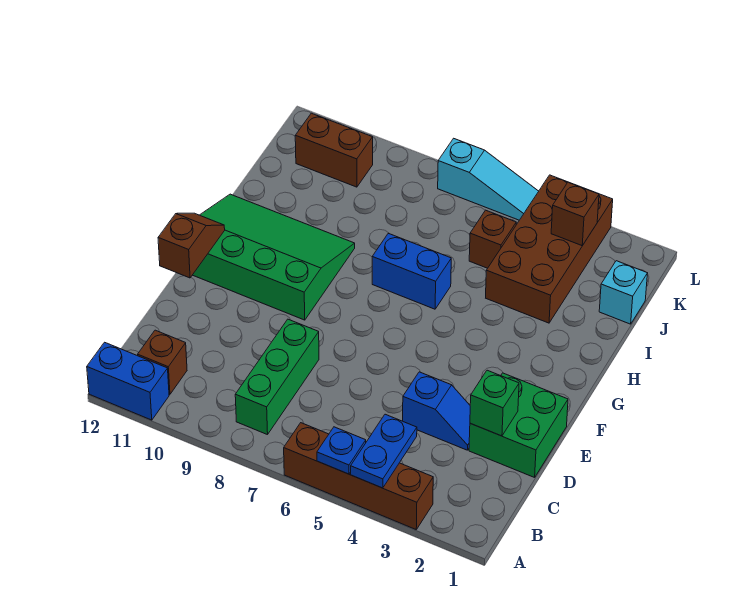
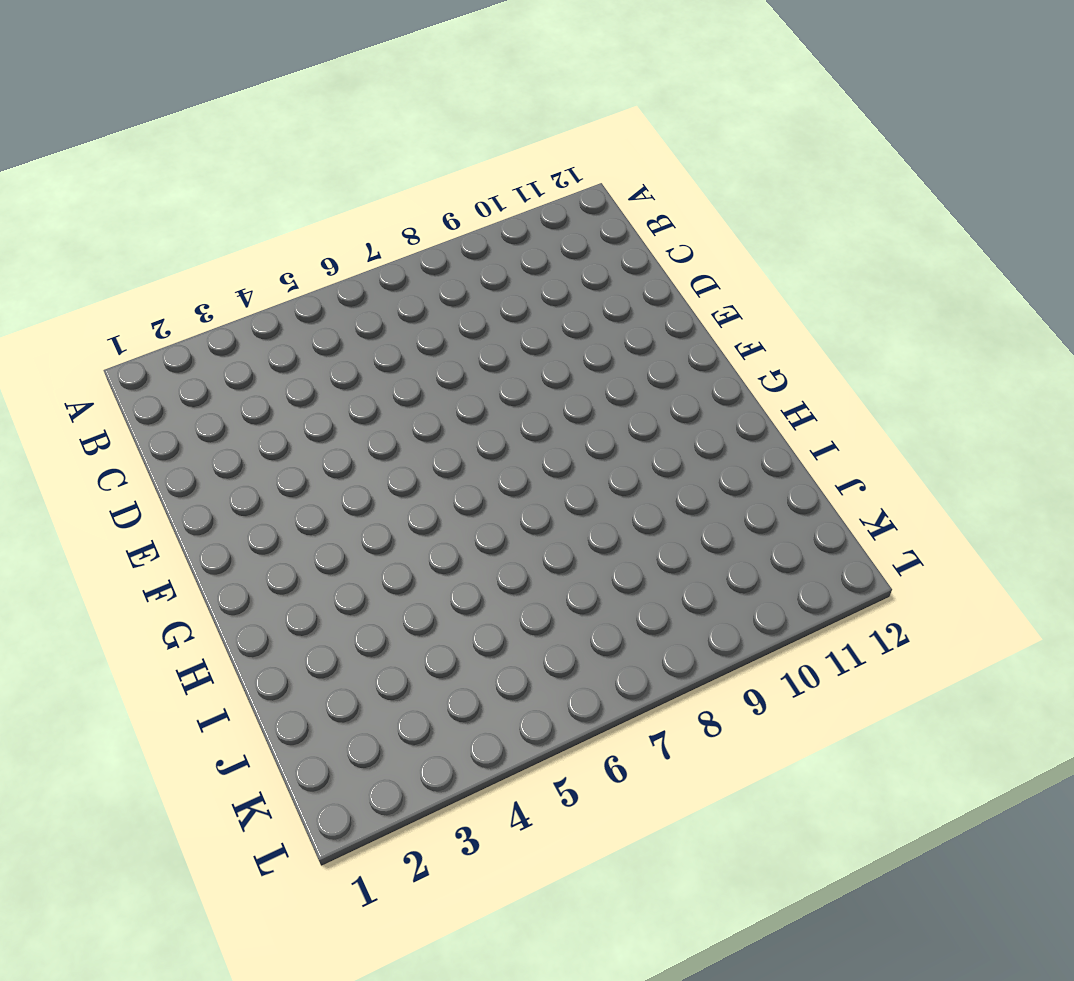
none -> brown 1x4 brick [284,423,433,529]
none -> blue 1x2 brick [87,342,169,420]
none -> green 1x3 brick [235,319,319,435]

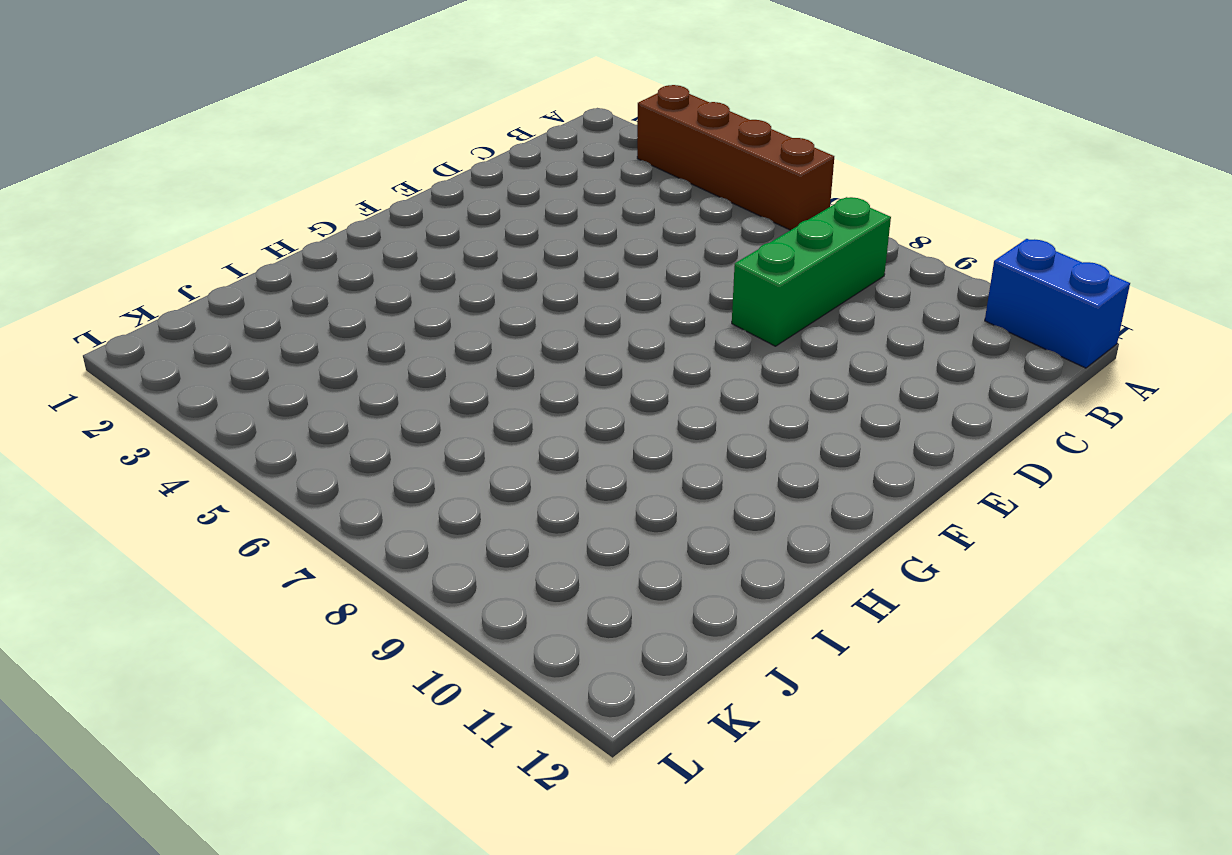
none -> brown 1x1 brick [138,330,187,394]
none -> green 2x2 brick [469,373,568,477]
none -> blue 1x2 slope [403,372,470,450]

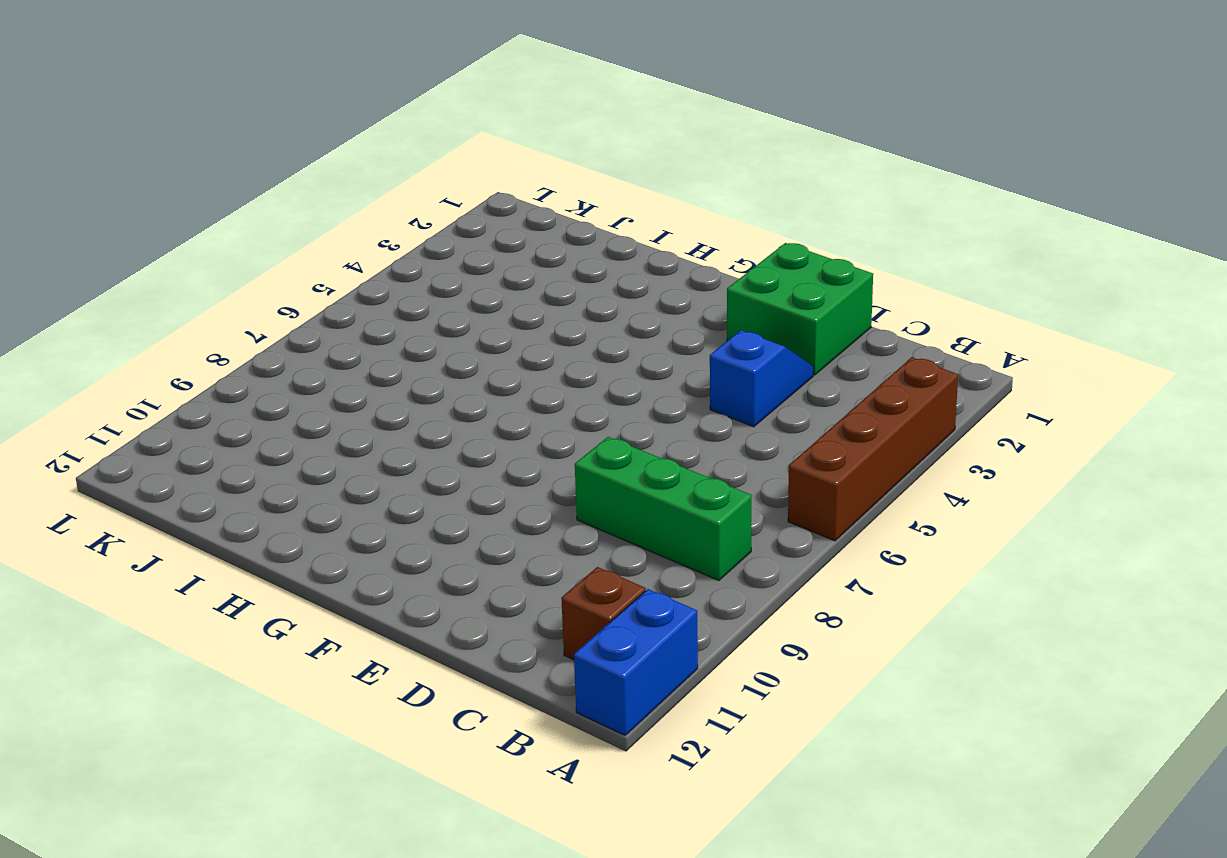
none -> green 3x4 slope [193,194,355,320]
none -> blue 1x2 brick [372,233,451,309]
none -> brown 2x4 brick [486,175,613,323]

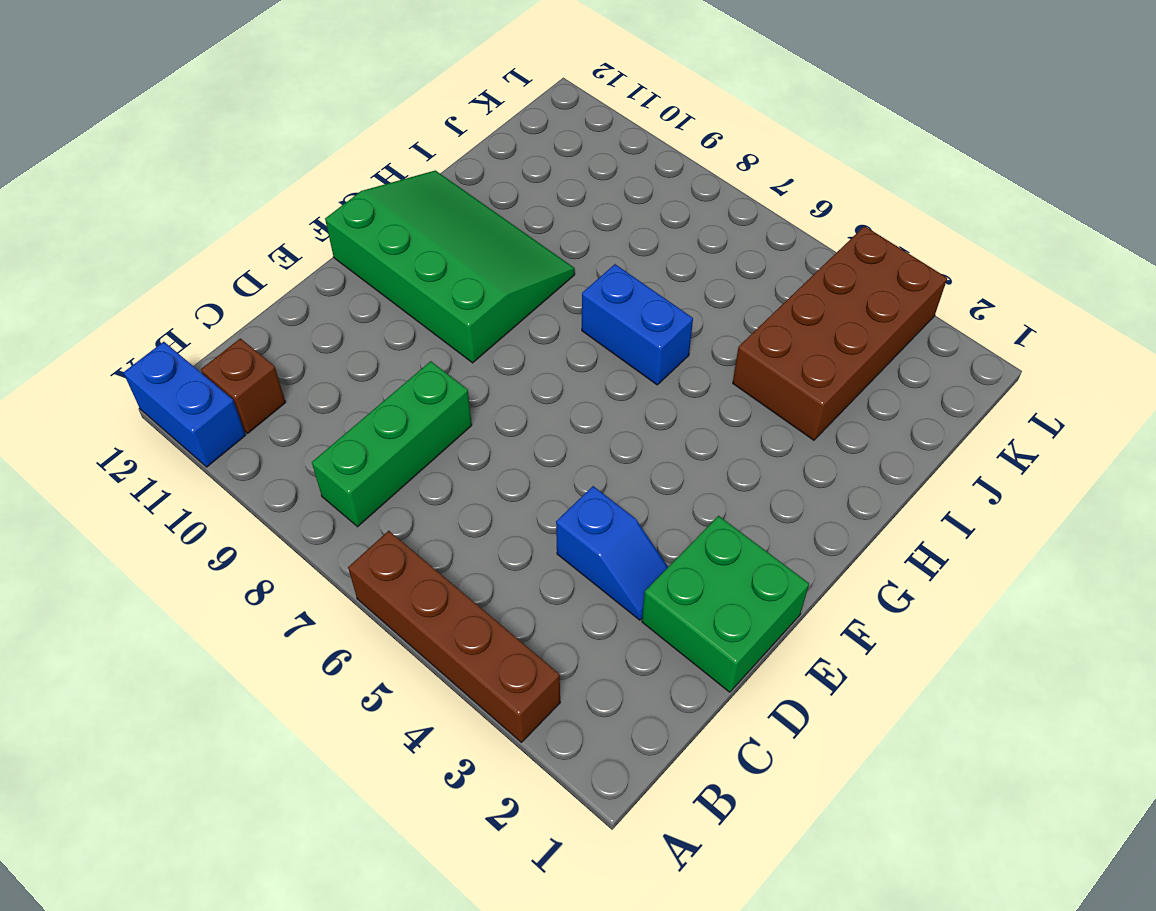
none -> cyan 1x1 brick [599,261,648,324]
none -> brown 1x1 brick [469,210,516,268]
none -> brown 1x2 brick [295,113,373,187]

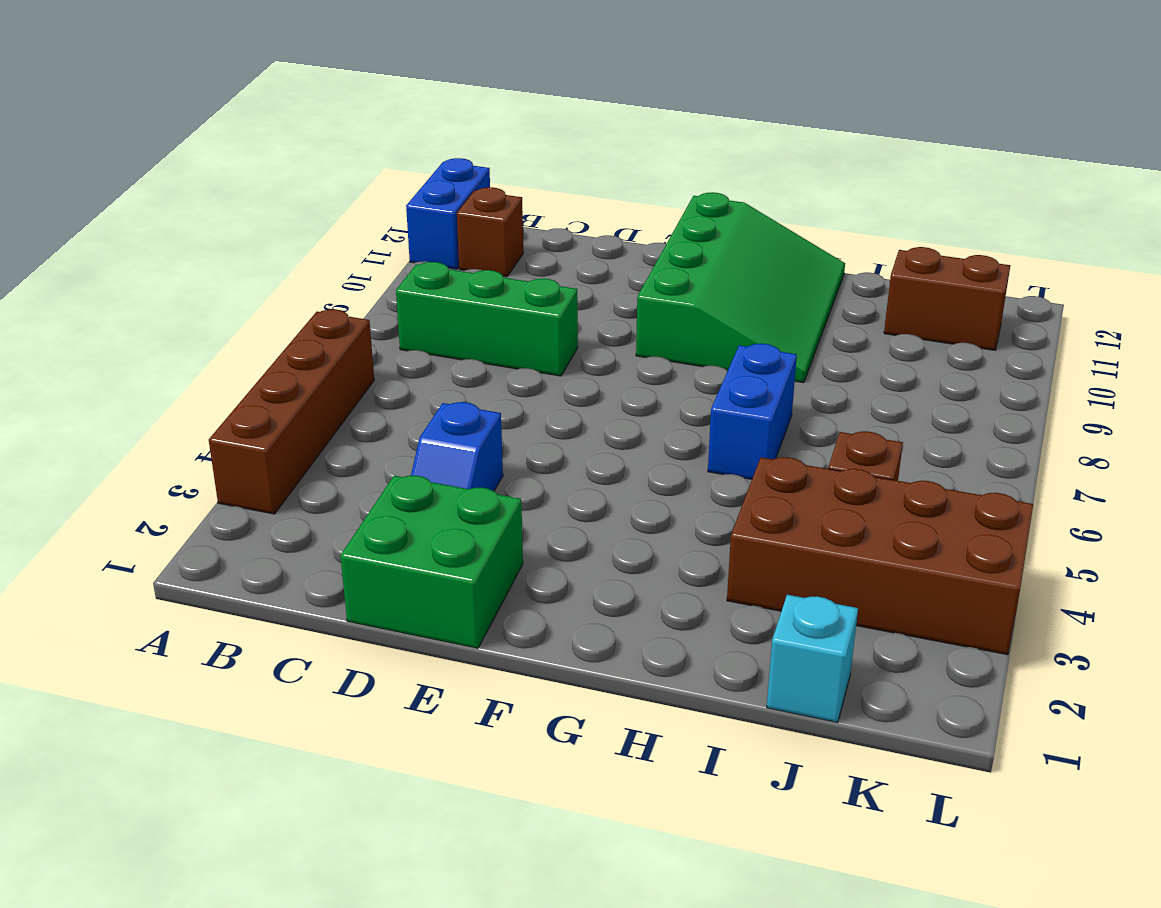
brown 1x2 brick [884,247,1010,350] -> brown 1x2 brick turned to [295,113,373,187]
none -> cyan 1x3 slope [438,138,539,220]
none -> blue 1x2 plate [351,414,417,488]
none -> blue 1x1 plate [317,427,366,474]

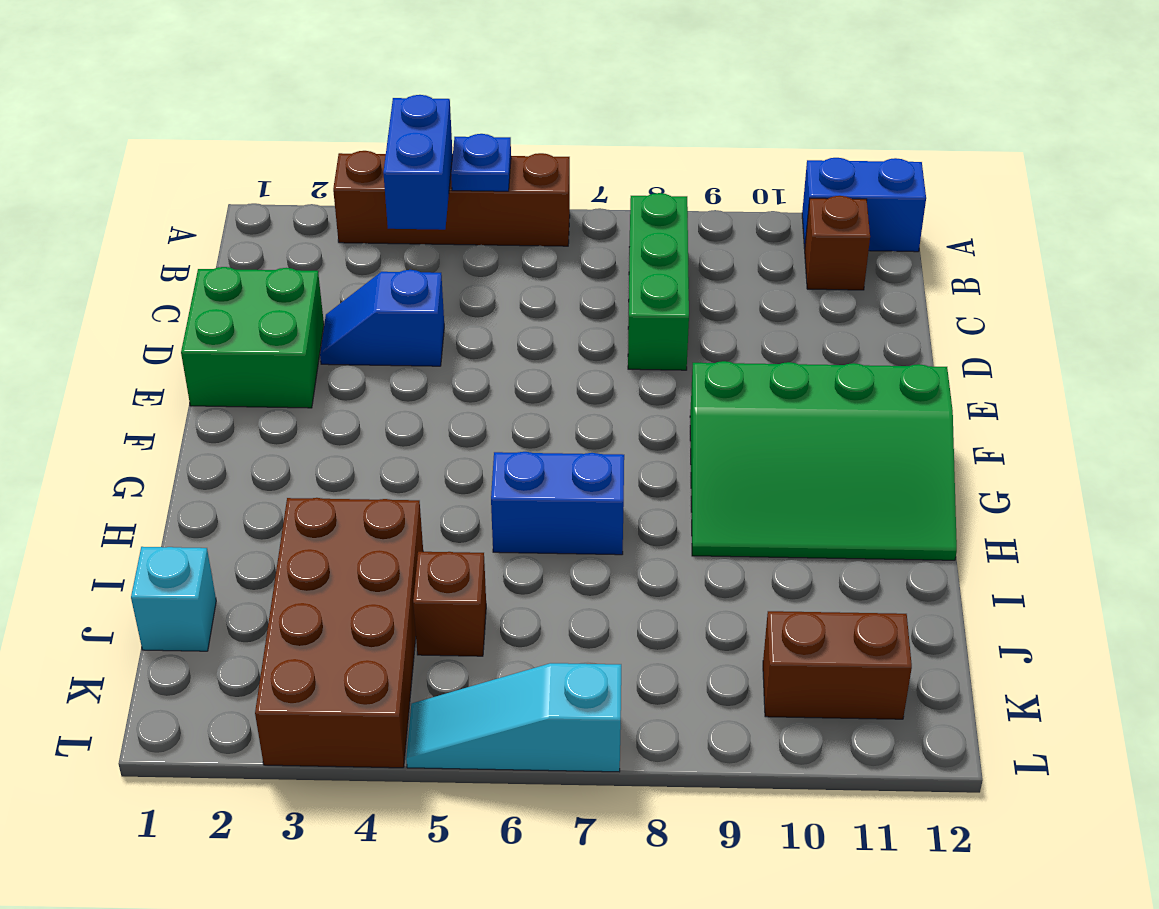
blue 1x2 brick [383,95,453,230] -> blue 1x2 plate [351,414,417,488]
none -> green 1x1 brick [470,370,519,436]
none -> brown 1x2 slope [158,213,225,278]
none -> brown 1x1 brick [551,182,599,246]

